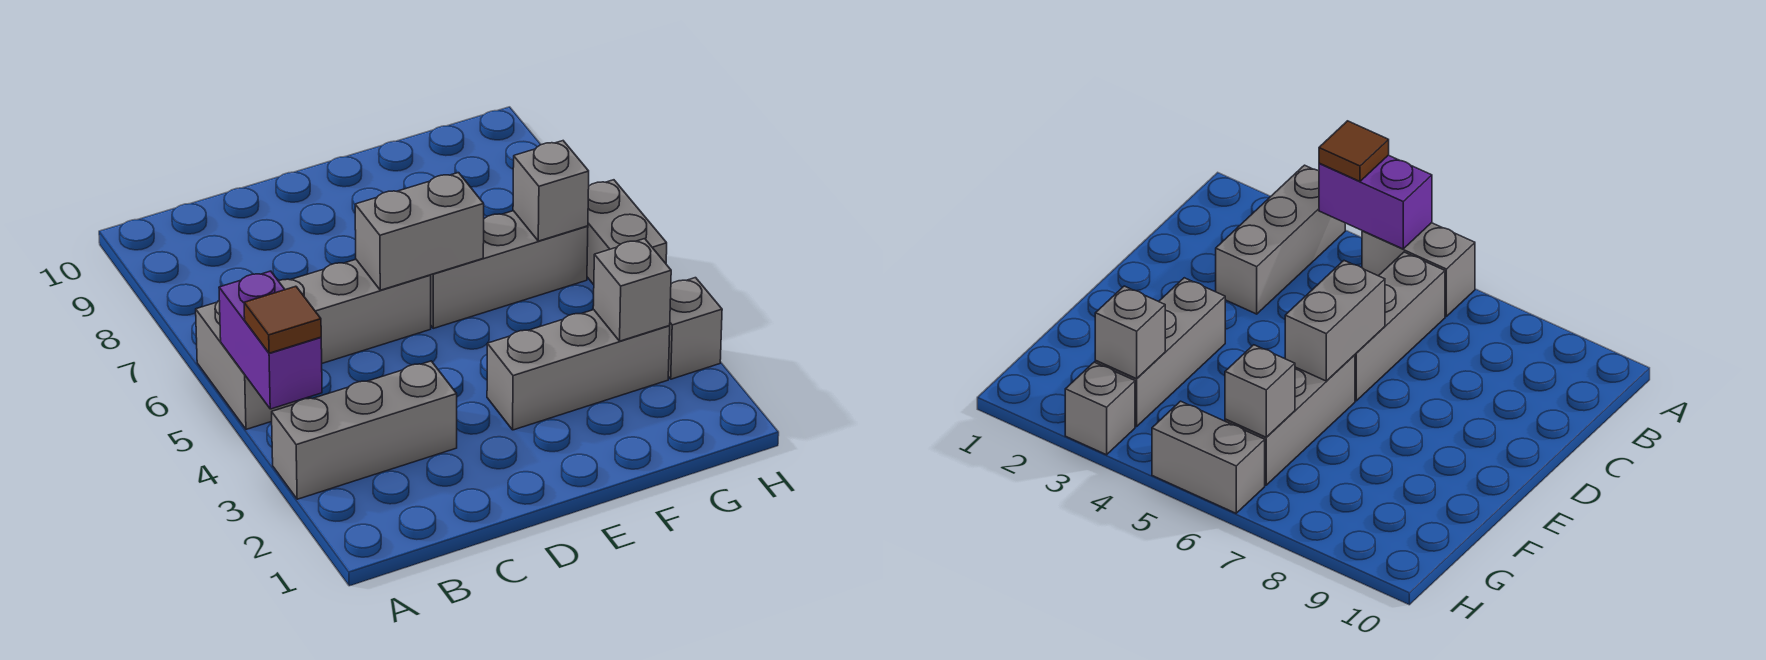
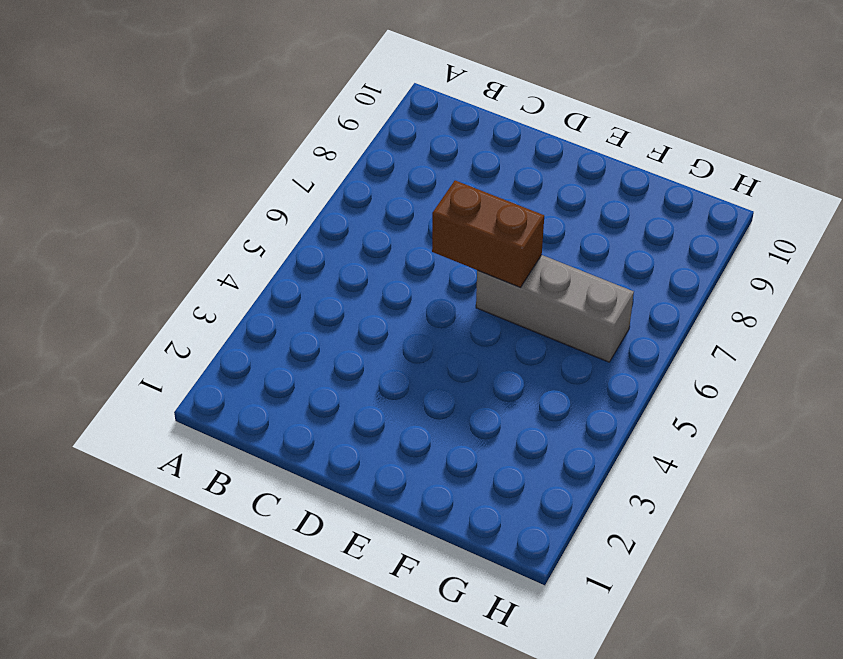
brown 1x2 brick [432,180,544,287] -> grey 1x2 brick [355,173,484,290]
none -> grey 1x3 brick [272,361,457,499]
none -> grey 1x2 brick [196,301,297,429]
none -> grey 1x3 brick [279,259,431,363]

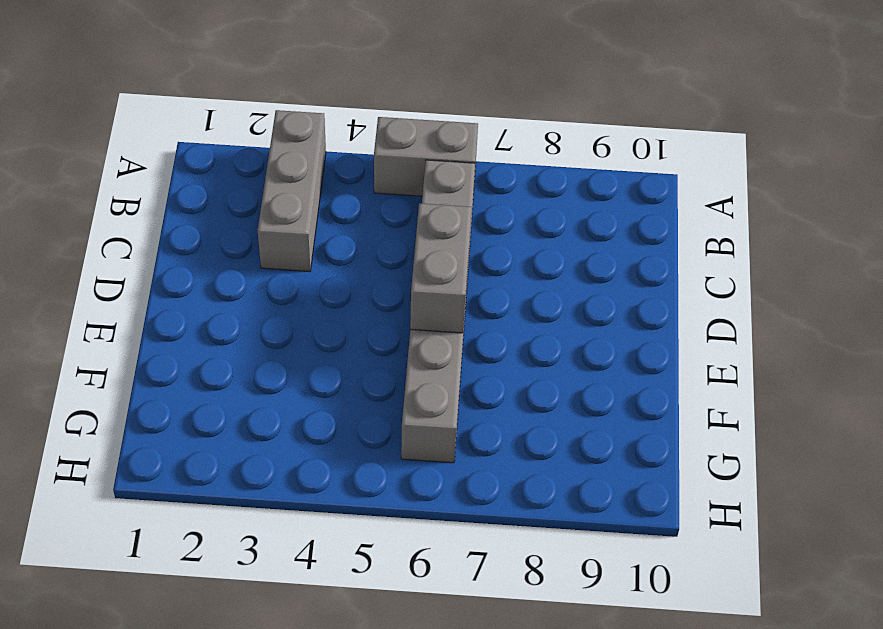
none -> grey 1x3 brick [487,310,670,430]
none -> grey 1x1 brick [668,278,722,379]
none -> grey 1x2 brick [587,180,667,285]

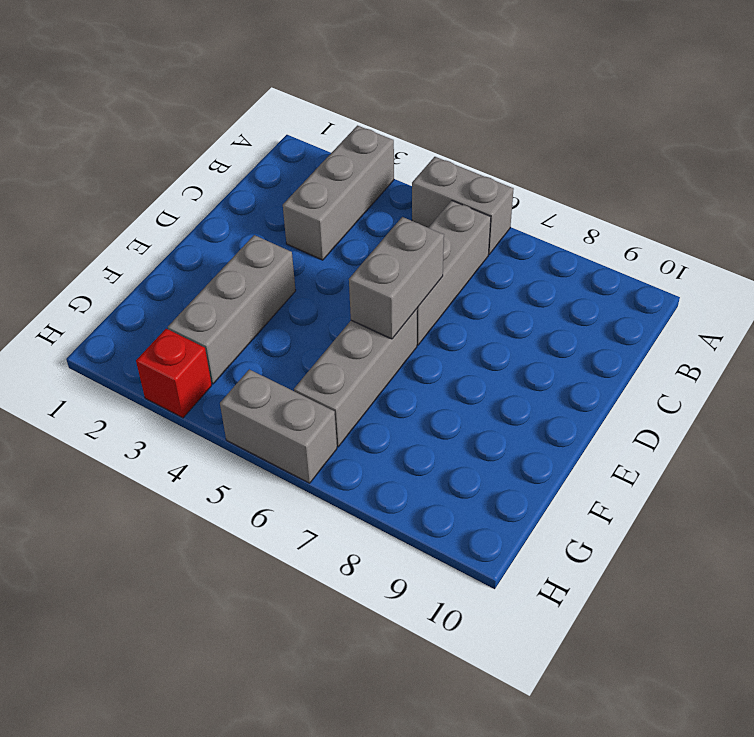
red 1x1 brick [136,329,212,418] -> grey 1x1 brick [668,278,722,379]
none -> purple 1x2 brick [219,271,322,409]
none -> grey 1x1 brick [593,239,671,341]
none -> grey 1x1 brick [513,141,589,241]

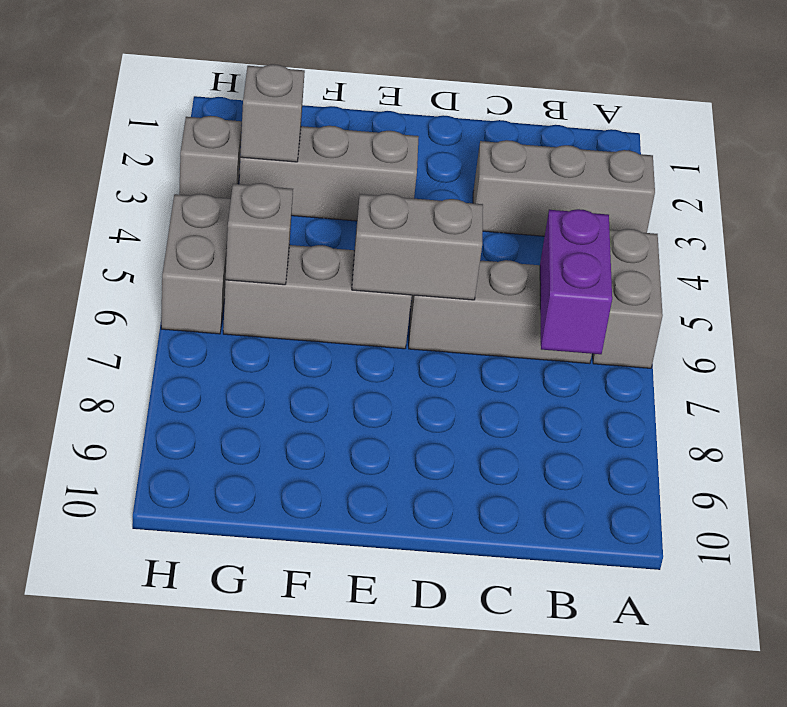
purple 1x2 brick [540,209,612,354] -> purple 1x2 brick moved to [219,271,322,409]
none -> brown 1x1 tile [244,286,321,353]

